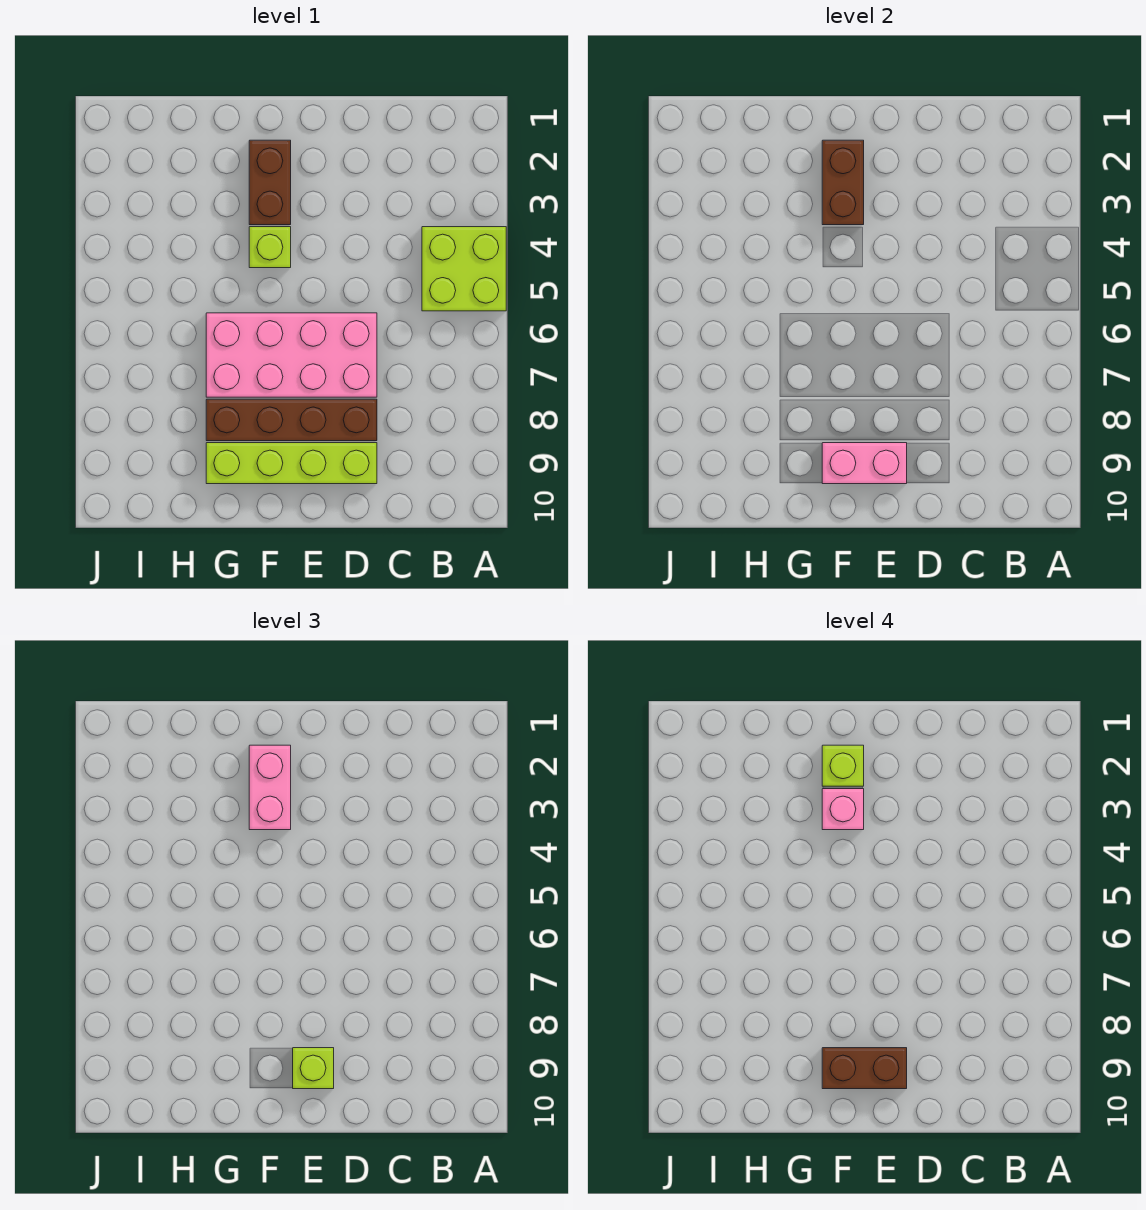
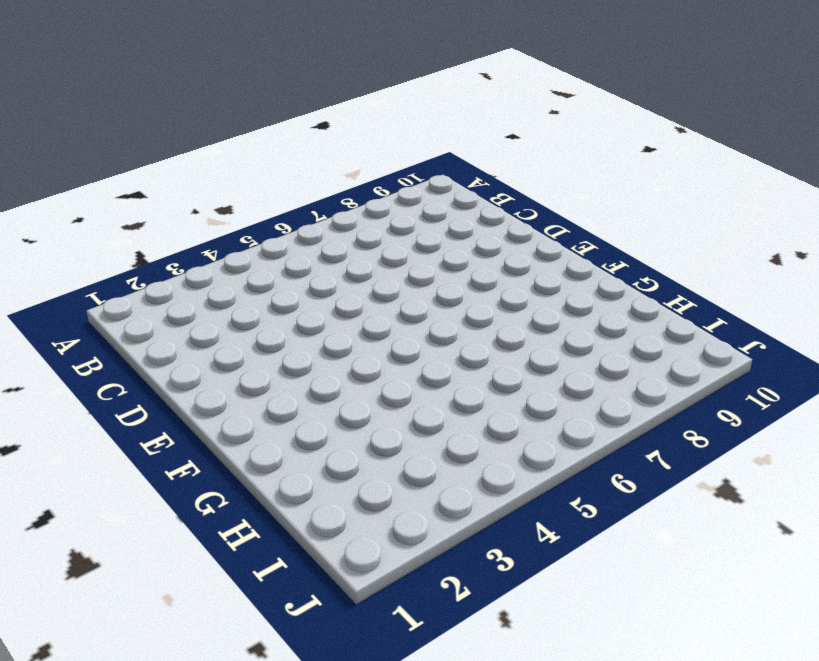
none -> lime 2x2 brick [422,227,506,311]
none -> pink 2x4 brick [206,313,377,397]
none -> brown 1x4 brick [206,399,377,441]

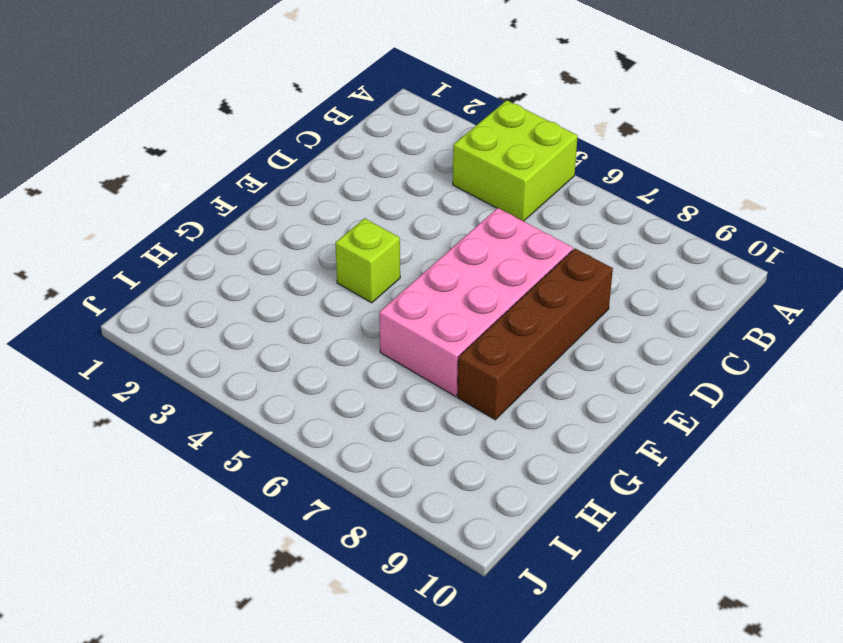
none -> lime 1x4 brick [206,443,377,484]
none -> brown 1x2 brick [249,140,291,225]
none -> pink 1x2 brick [822,443,907,484]

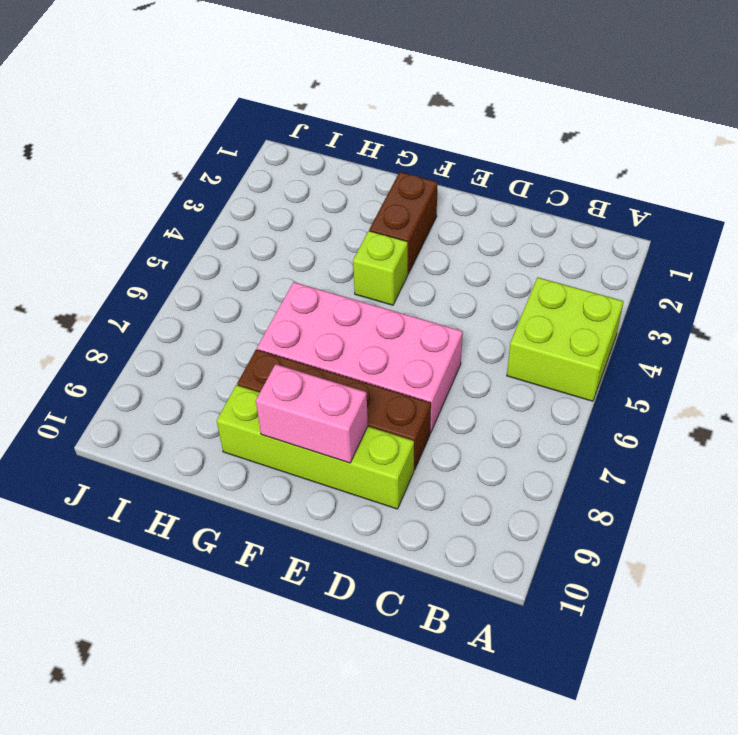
none -> brown 1x2 brick [822,140,864,225]
none -> lime 1x1 brick [293,1048,334,1089]
none -> pink 1x2 brick [249,745,291,830]

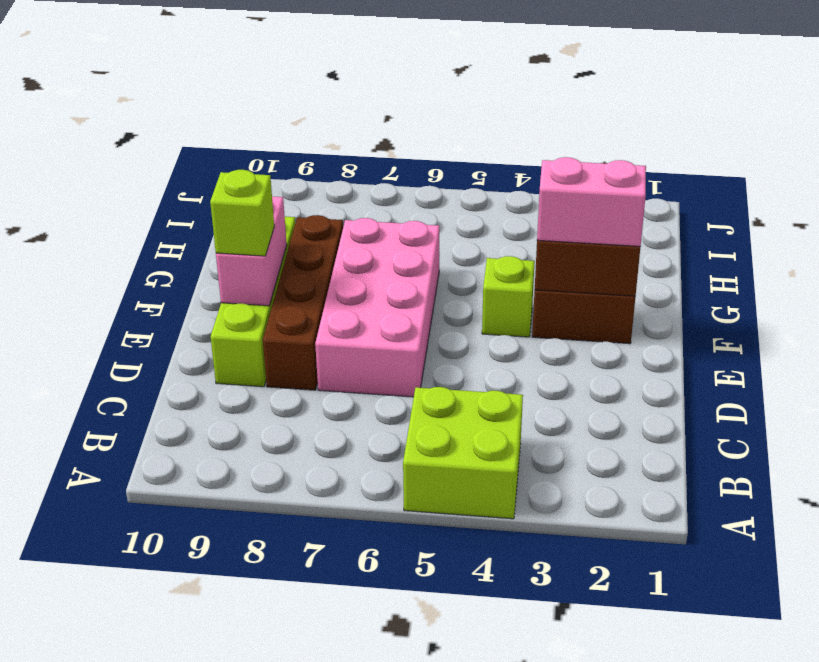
none -> brown 1x2 brick [822,1048,907,1089]
none -> lime 1x1 brick [822,745,864,786]
none -> pink 1x1 brick [822,789,864,830]

